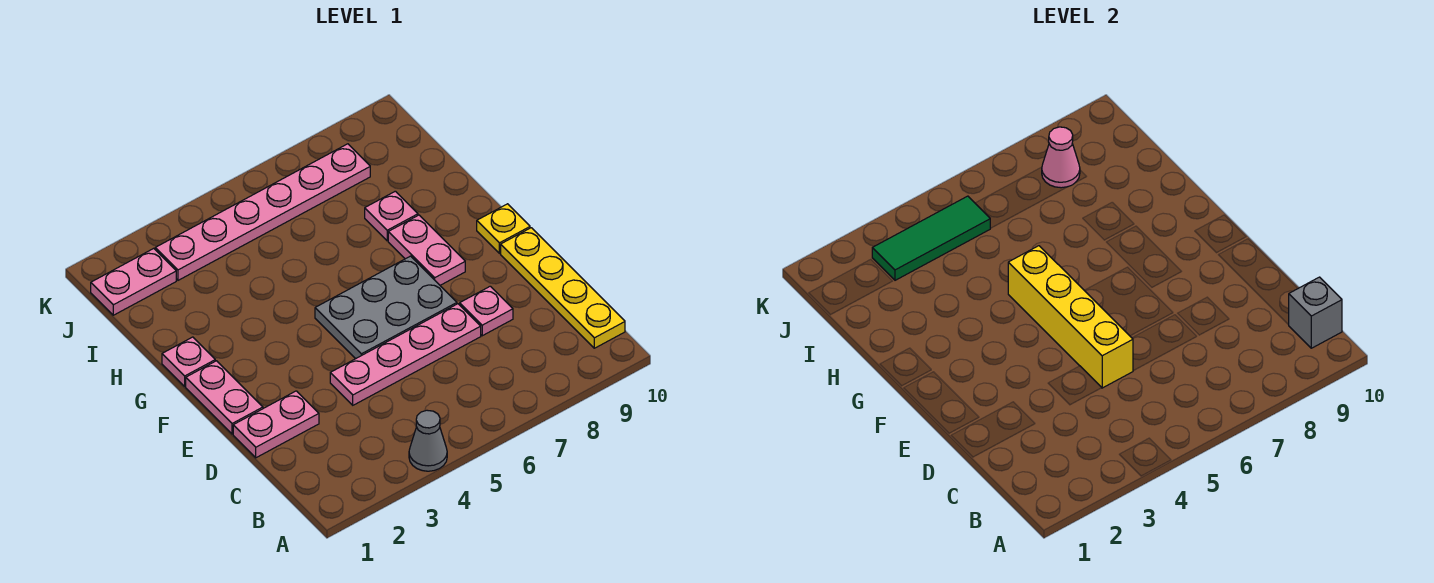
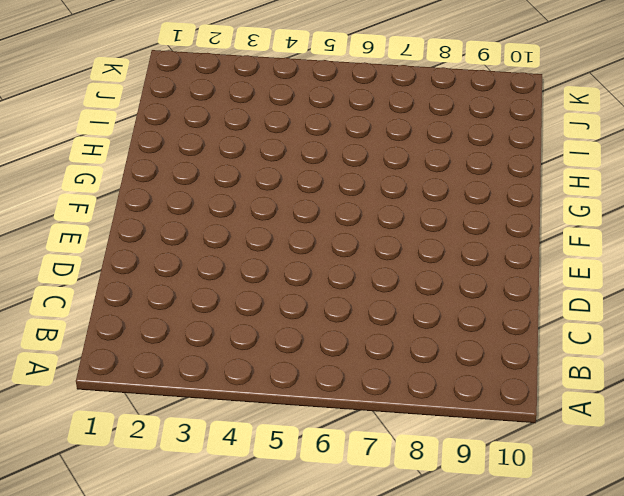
none -> grey 1x1 cone [409,410,447,471]
none -> yellow 1x4 plate [501,228,625,348]
none -> pink 1x2 plate [233,391,319,458]

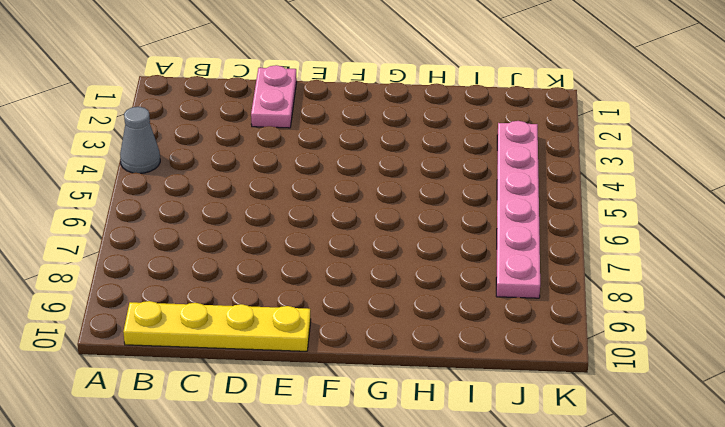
none -> pink 1x4 plate [330,304,481,405]
none -> pink 1x1 plate [460,286,513,336]
none -> pink 1x2 plate [186,361,263,434]

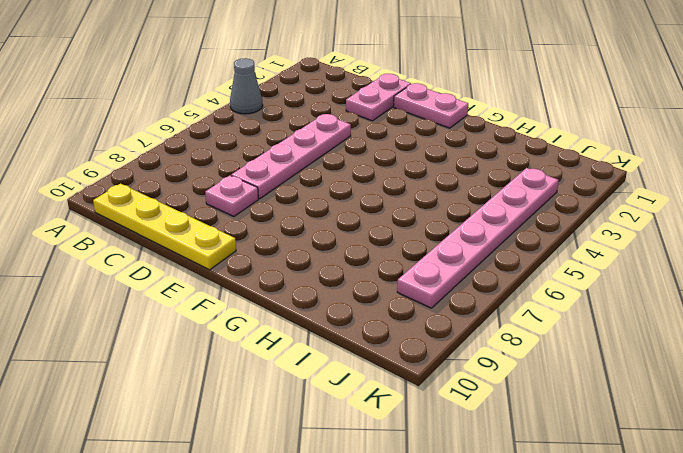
none -> grey 2x3 plate [315,256,457,359]
none -> pink 1x2 plate [388,215,465,285]
none -> yellow 1x1 plate [477,204,530,253]

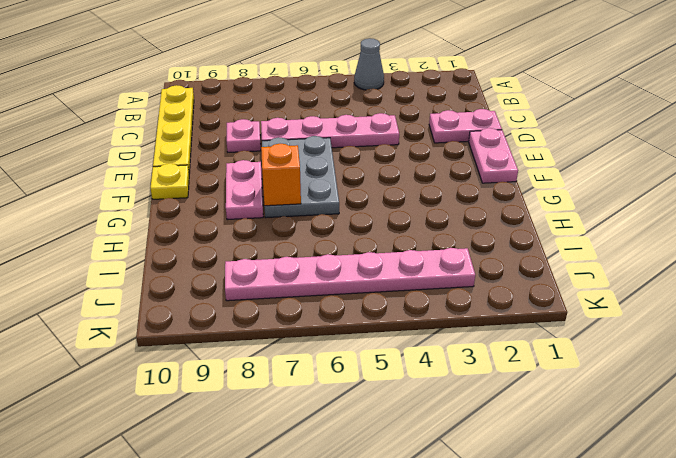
grey 2x3 plate [262,136,339,218] -> grey 2x3 plate turned to [315,256,457,359]
orange 1x1 brick [261,144,301,206] -> none
none -> pink 1x1 plate [162,337,215,386]
none -> pink 1x1 plate [365,191,418,241]
none -> pink 1x2 plate [91,248,176,315]

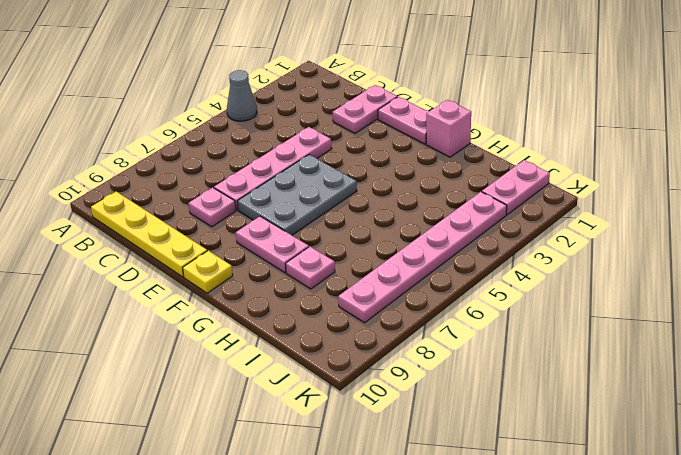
pink 1x1 brick [426,100,471,157] -> pink 1x1 plate [162,337,215,386]
none -> grey 1x1 brick [1289,277,1342,348]
none -> yellow 1x4 brick [1008,246,1133,388]
none -> green 1x3 tile [872,196,990,280]

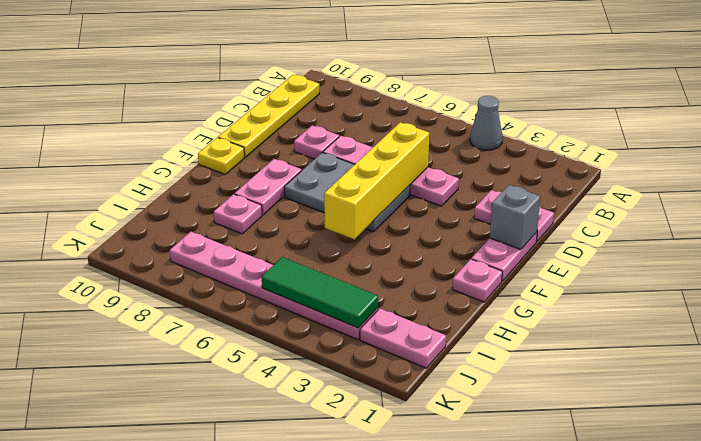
grey 1x1 brick [490,185,540,250] -> grey 1x1 brick moved to [1289,277,1342,348]
none -> pink 1x1 cone [1042,127,1080,188]

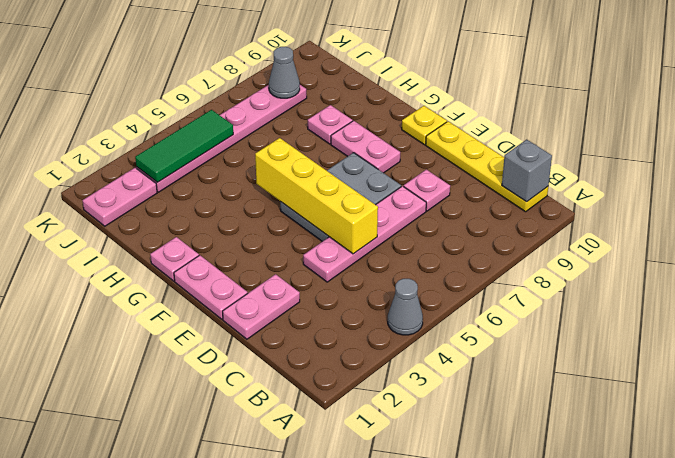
grey 1x1 cone [269,47,300,98] -> pink 1x1 cone [1042,127,1080,188]

